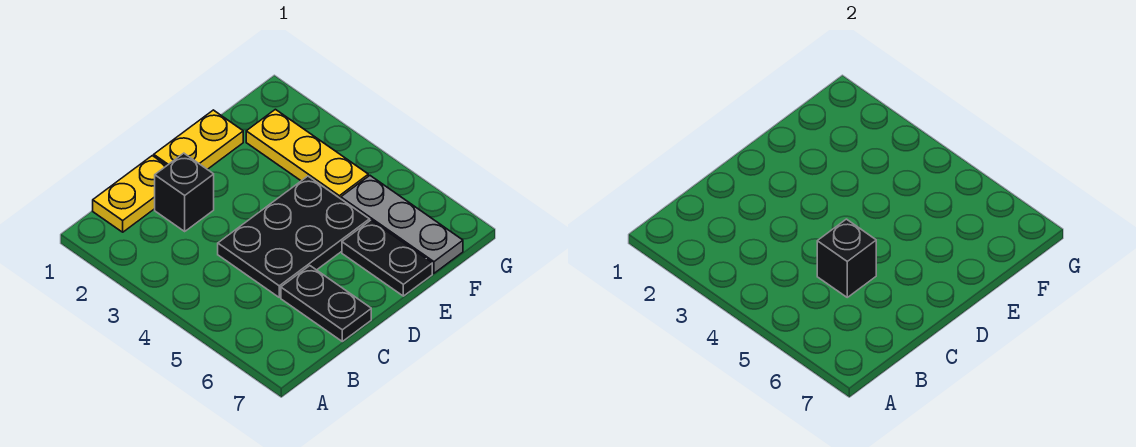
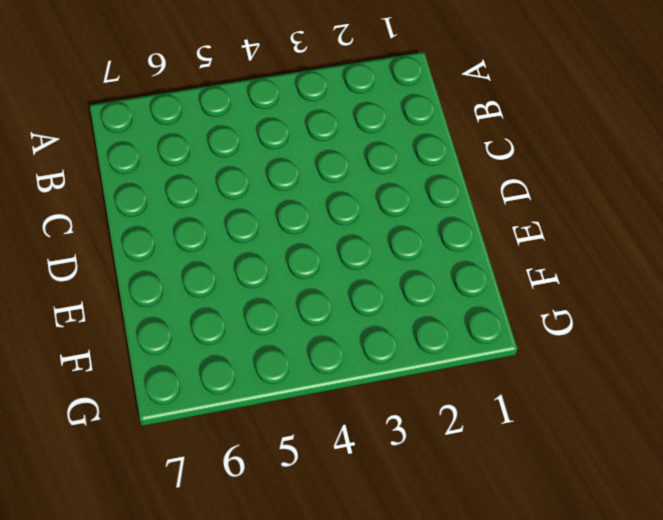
none -> yellow 1x2 plate [93,156,167,232]
none -> black 1x1 brick [155,153,214,231]

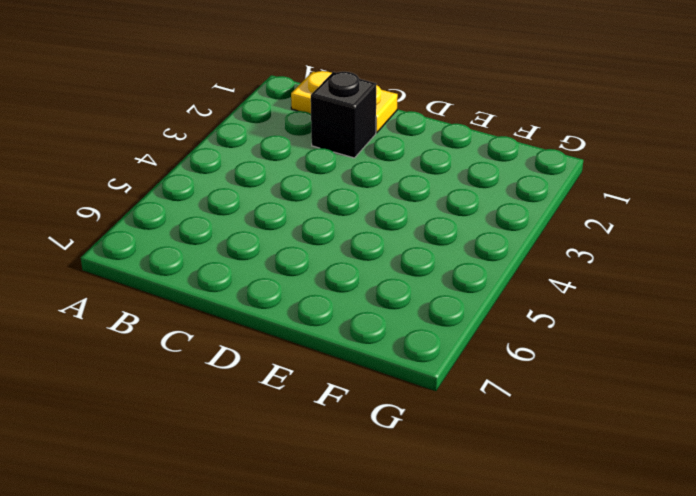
none -> black 2x3 plate [218,176,369,297]
none -> black 1x2 plate [281,266,371,341]

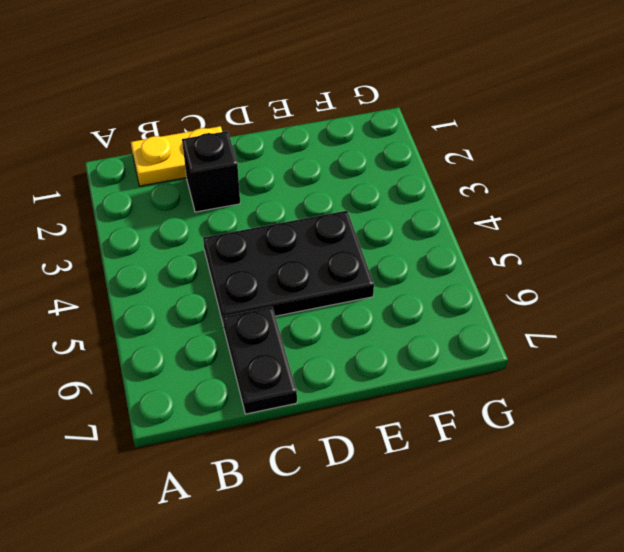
none -> yellow 1x2 plate [154,110,243,169]
none -> black 1x2 plate [342,220,432,296]

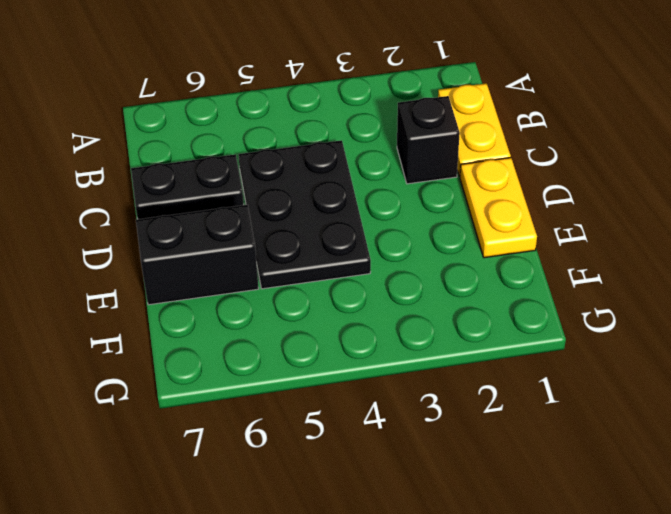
black 1x2 brick [136,205,259,305] -> black 1x2 plate [342,220,432,296]
none -> yellow 1x3 plate [246,109,368,199]
none -> grey 1x3 plate [341,176,463,273]

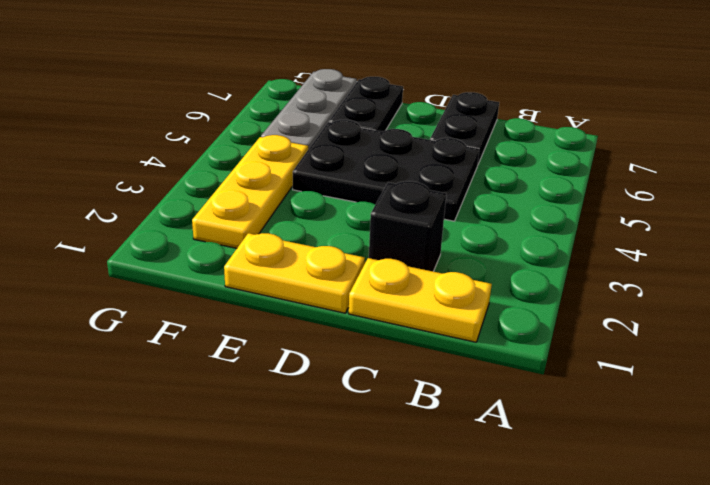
none -> black 1x1 brick [817,219,876,297]

